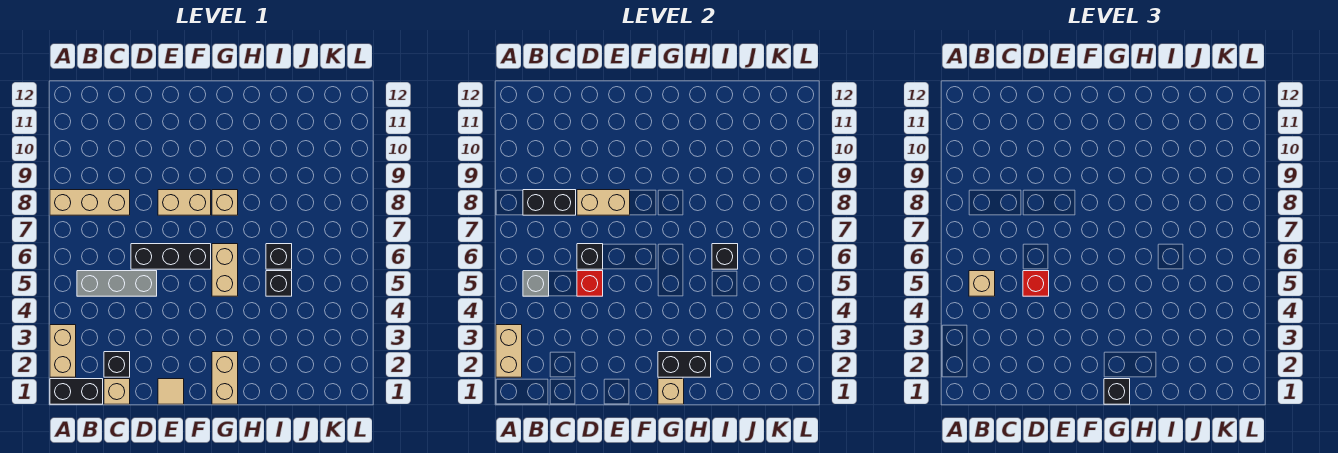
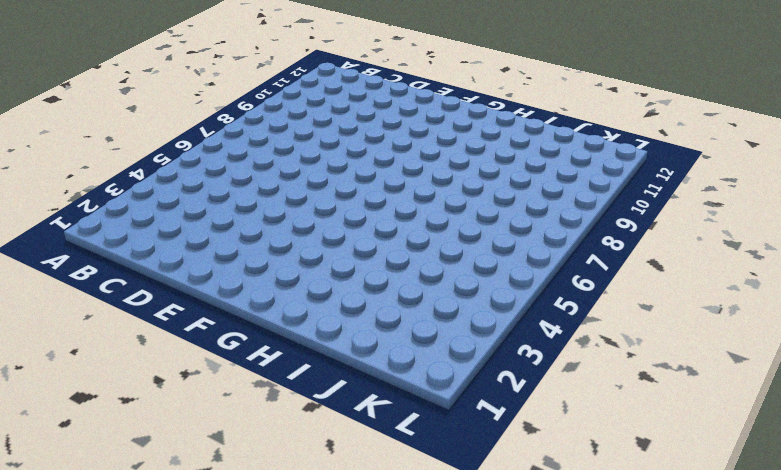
none -> black 1x2 brick [50,379,103,404]
none -> tan 1x2 brick [50,325,76,377]
none -> tan 1x3 brick [50,190,130,215]

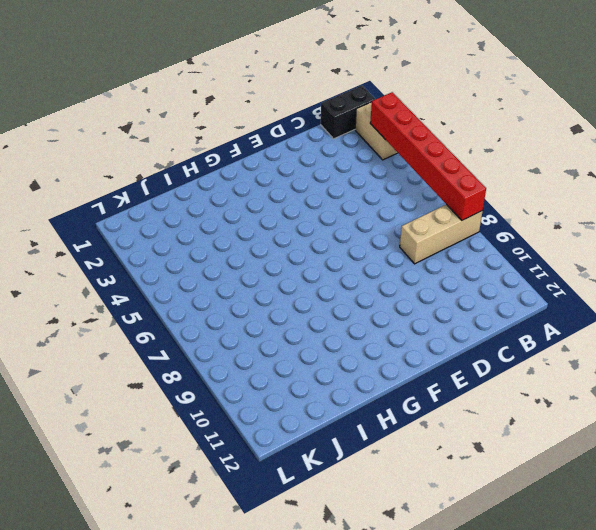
red 1x6 brick [370,92,486,220] -> tan 1x2 brick [496,325,522,377]
none -> grey 1x3 brick [77,271,157,296]
none -> tan 1x1 brick [104,379,130,404]
none -> black 1x1 brick [104,352,130,377]

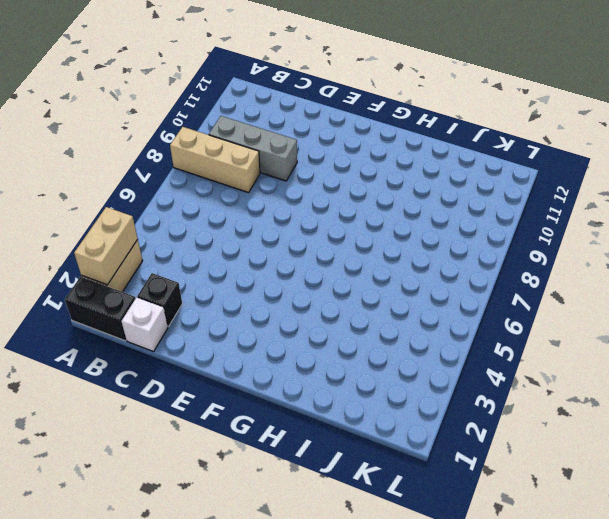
grey 1x3 brick [209,116,297,181] -> grey 1x3 brick moved to [77,271,157,296]
white 1x1 brick [122,297,168,352] -> tan 1x1 brick [104,379,130,404]
none -> black 1x3 brick [131,244,211,269]
none -> tan 1x1 tile [158,379,184,404]
none -> tan 1x2 brick [158,190,211,215]

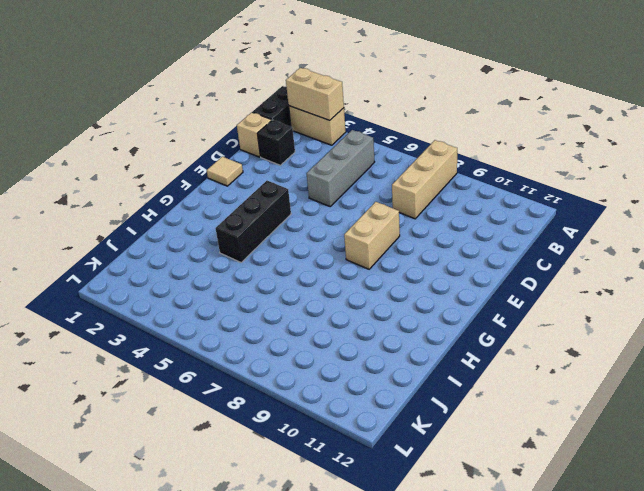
black 1x3 brick [215,181,291,262] -> black 1x3 brick moved to [131,244,211,269]
none -> tan 1x2 brick [212,352,238,404]
none -> tan 1x2 brick [212,244,238,296]
none -> tan 1x1 brick [212,190,238,215]

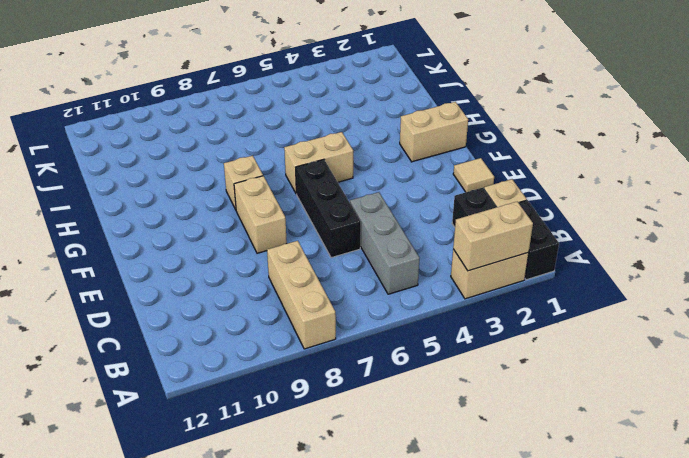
none -> black 1x1 brick [266,271,292,296]
none -> black 1x1 brick [266,244,292,269]
none -> grey 1x1 brick [523,271,549,296]

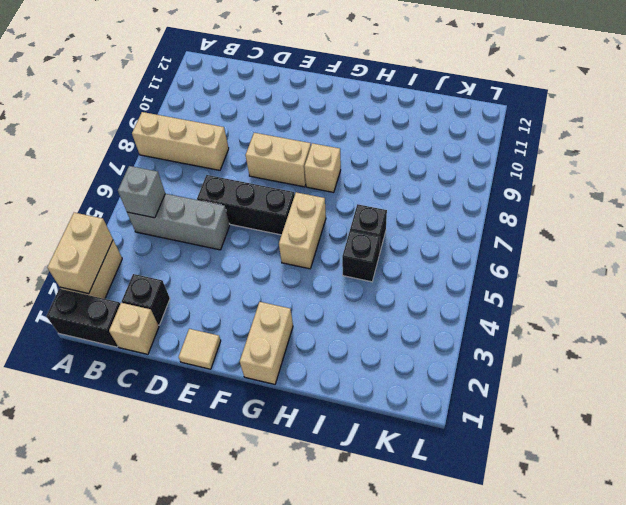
none -> black 1x2 brick [523,190,576,215]
none -> red 1x1 brick [577,271,603,296]
none -> black 1x1 brick [577,244,603,269]

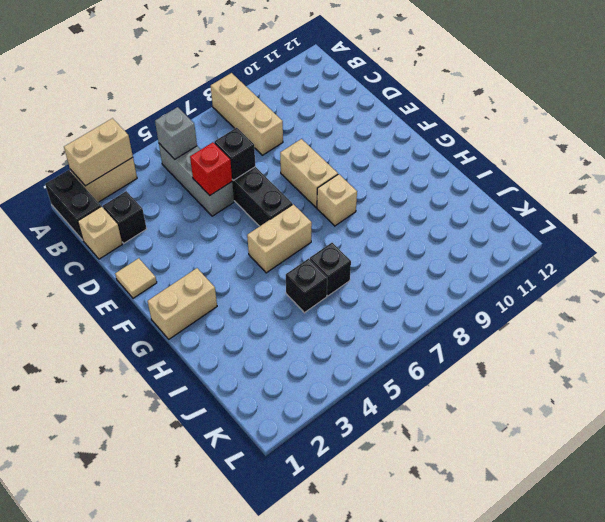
none -> black 1x2 brick [523,190,576,215]
none -> tan 1x2 brick [577,190,630,215]
none -> tan 1x1 brick [658,379,684,404]

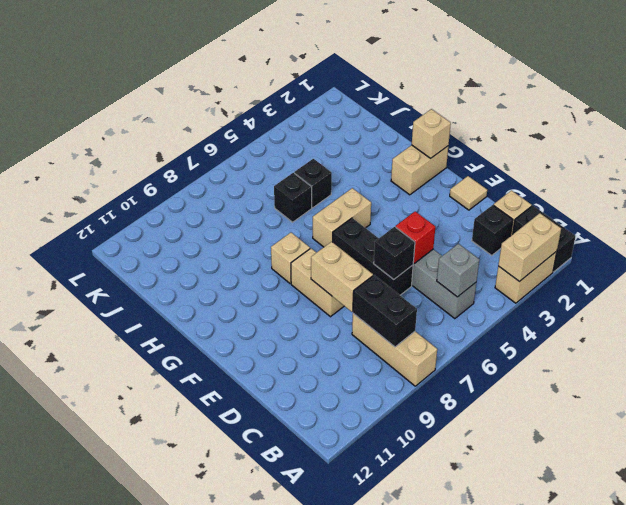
none -> black 1x2 brick [658,352,711,377]
none -> black 1x1 brick [712,244,738,269]
none -> tan 1x1 brick [969,271,995,296]

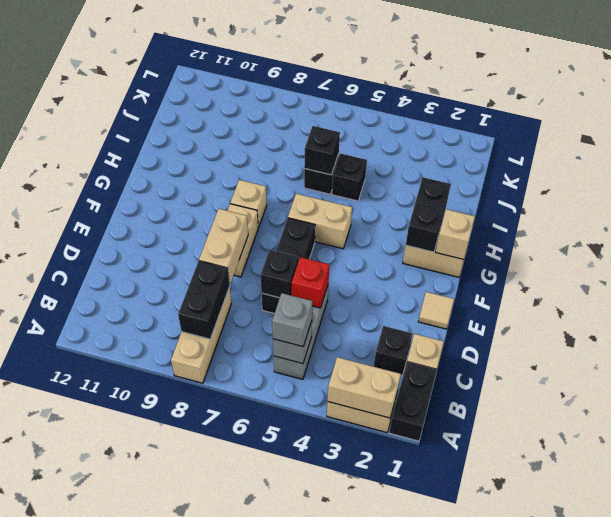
grey 1x1 brick [272,293,313,347] -> tan 1x1 brick [969,271,995,296]
none -> red 1x1 brick [1023,271,1049,296]
none -> black 1x1 brick [1104,379,1130,404]

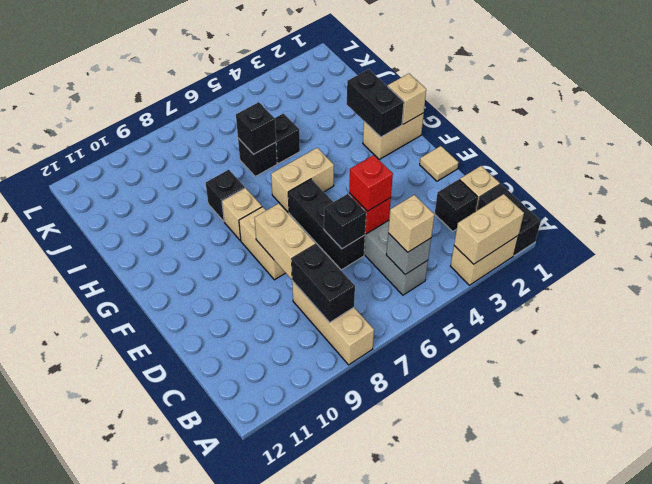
black 1x1 brick [206,170,245,221] -> black 1x1 brick moved to [1104,379,1130,404]

